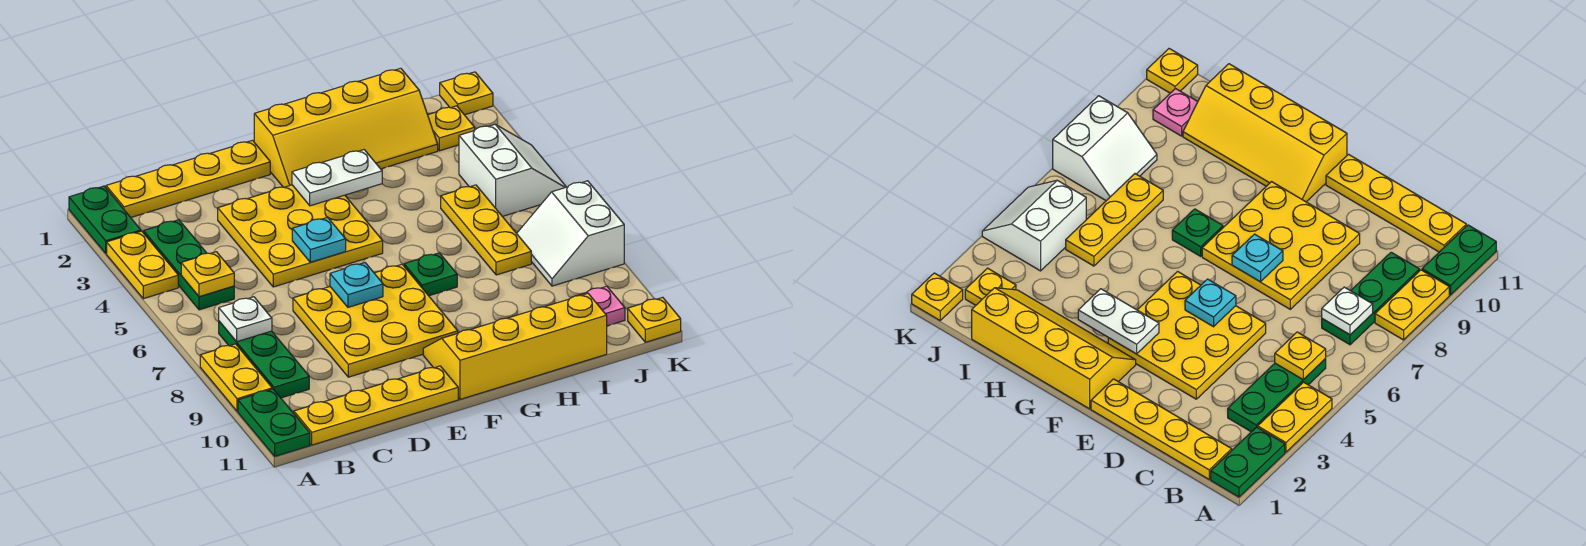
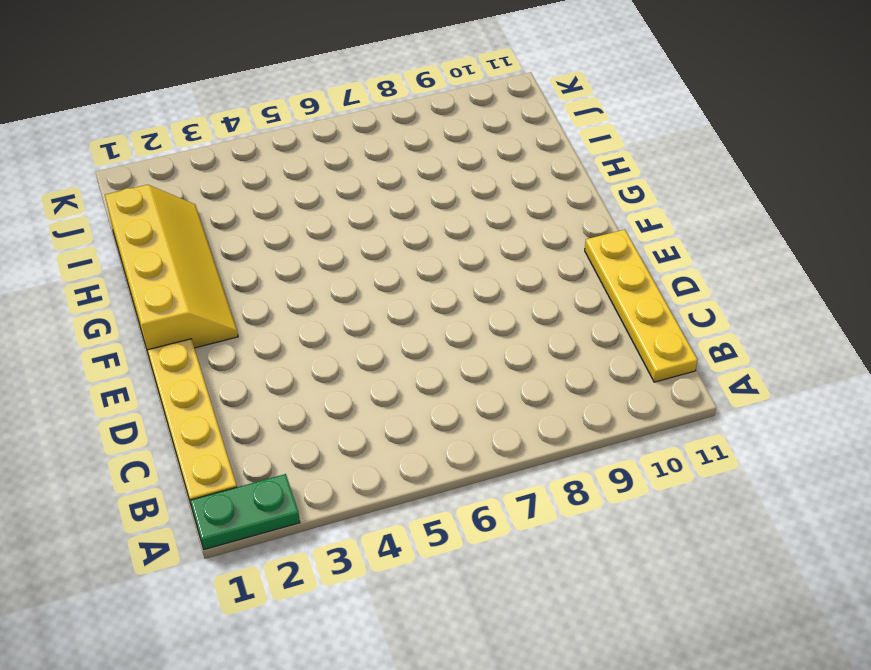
none -> yellow 1x2 plate [107,231,178,299]
none -> yellow 1x2 plate [200,344,272,411]
none -> green 1x2 plate [238,389,310,456]

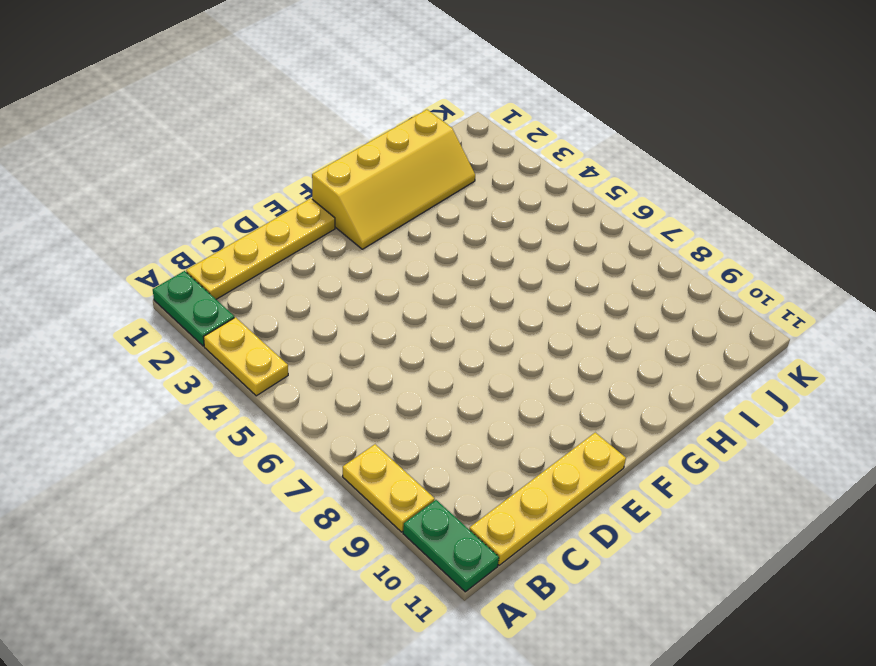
none -> green 1x3 plate [144,220,234,310]
none -> green 1x3 plate [219,321,309,398]
none -> yellow 3x3 plate [218,185,383,287]

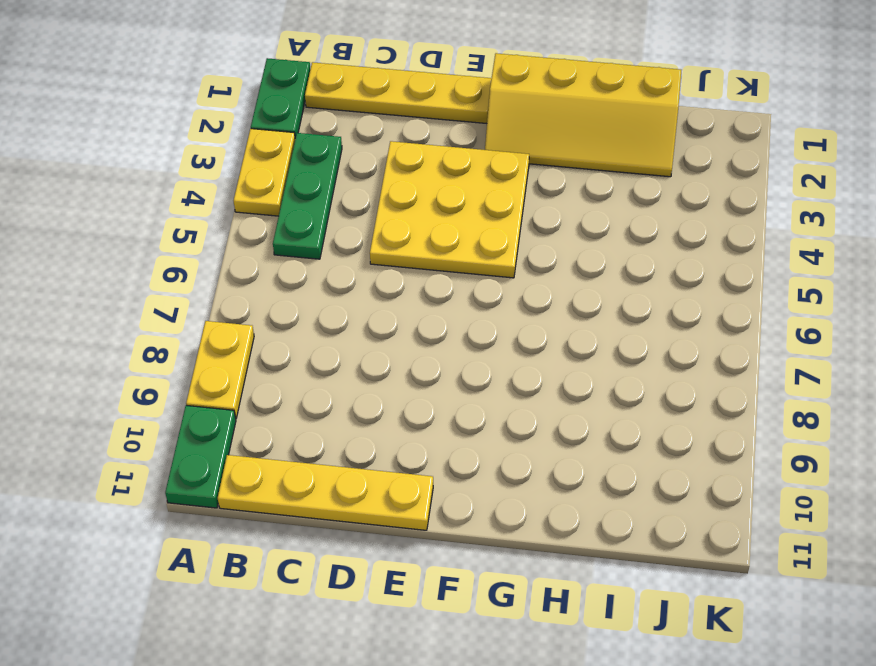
none -> green 1x3 plate [219,321,309,398]
none -> yellow 3x3 plate [293,264,458,377]
none -> yellow 2x4 slope [423,293,607,399]

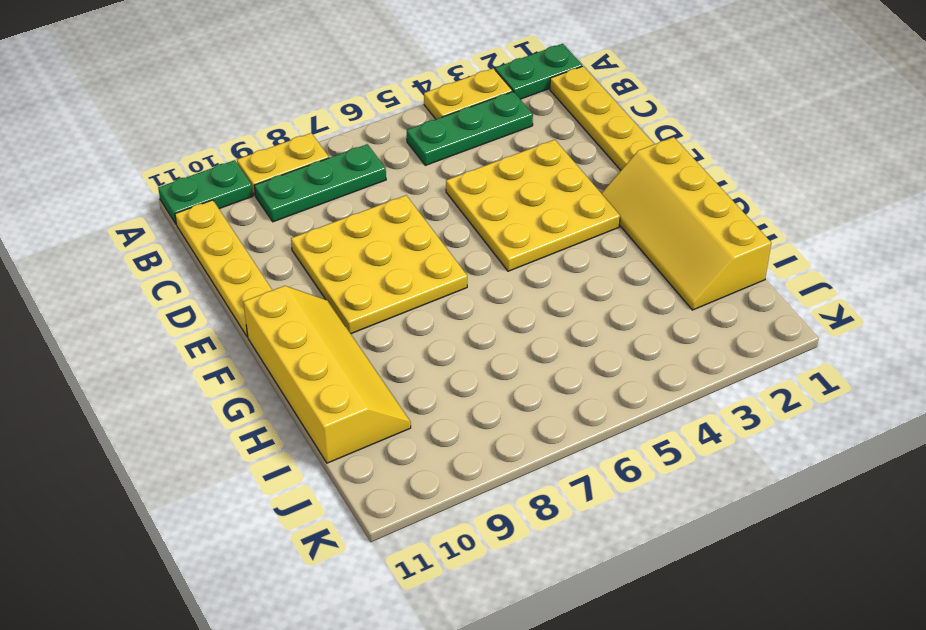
none -> green 1x1 plate [404,253,457,296]
none -> yellow 1x3 plate [441,185,531,275]
none -> yellow 1x1 plate [428,106,475,151]

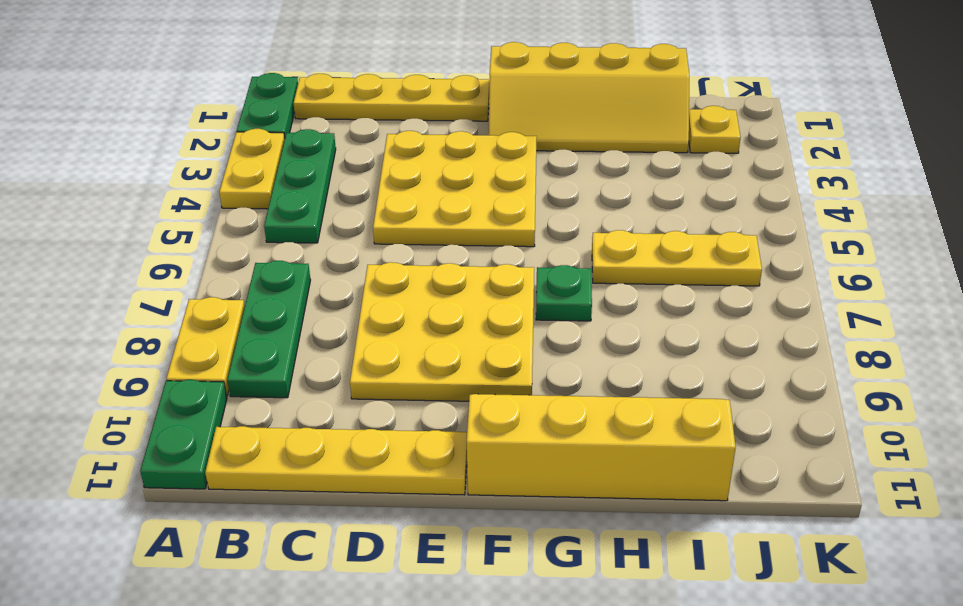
yellow 1x3 plate [592,230,762,286] -> yellow 1x3 plate turned to [441,185,531,275]
none -> white 2x2 slope [459,124,566,216]
none -> white 2x2 slope [517,181,624,286]
none -> pink 1x1 plate [577,286,625,326]

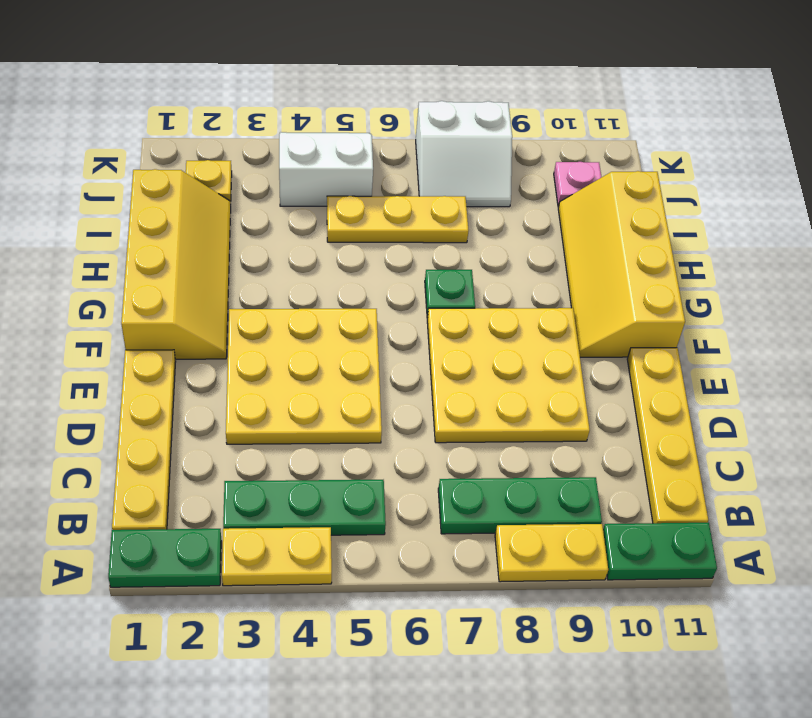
none -> yellow 1x1 plate [440,72,493,115]
none -> yellow 1x1 plate [628,297,681,342]
none -> yellow 1x1 plate [181,252,234,297]

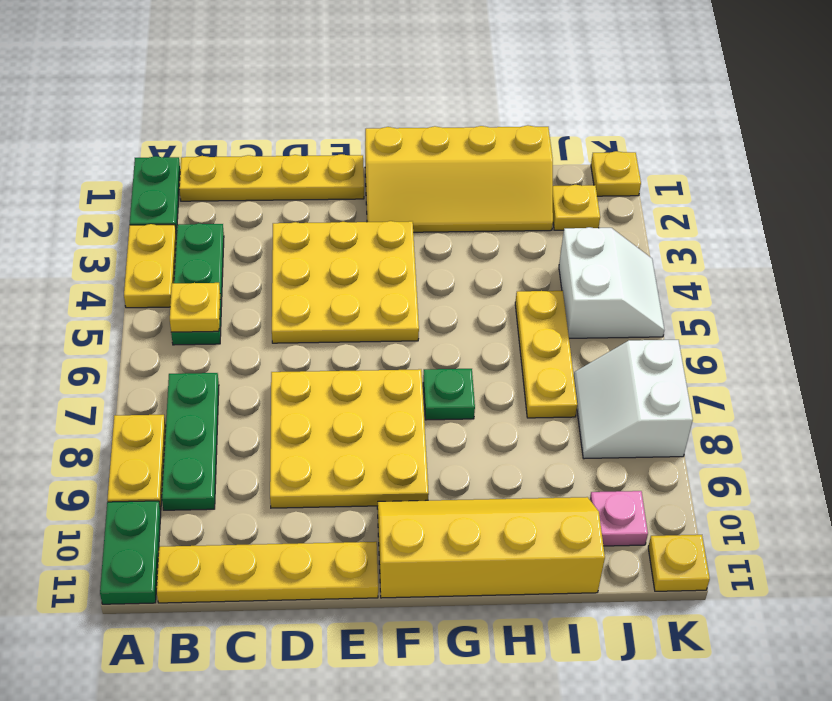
none -> white 1x1 plate [219,297,272,342]
none -> cyan 1x1 plate [292,217,346,262]
none -> cyan 1x1 plate [330,263,383,307]

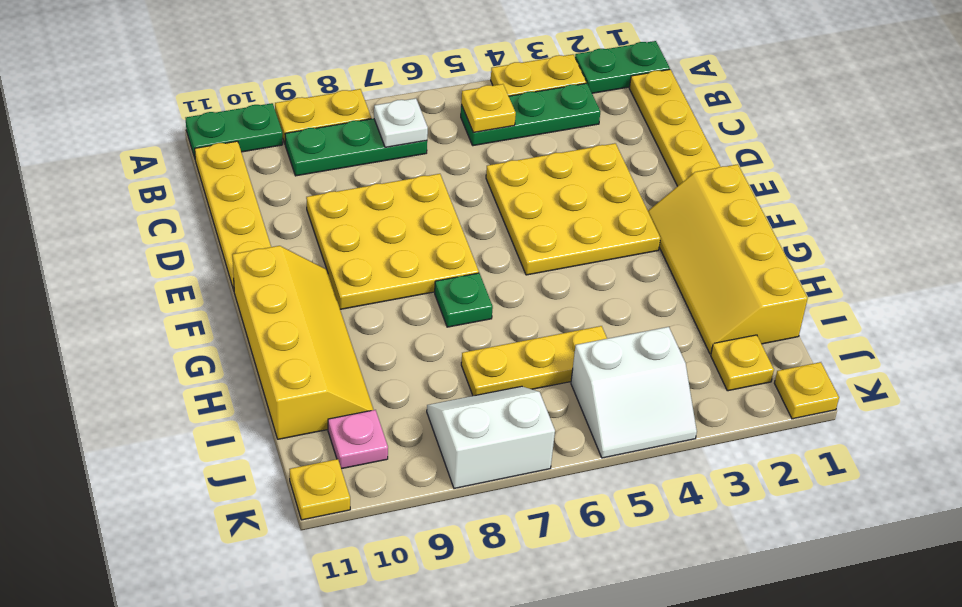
none -> cyan 1x1 plate [292,217,346,262]
none -> cyan 1x1 plate [330,263,383,307]
none -> white 1x2 plate [292,150,382,206]

